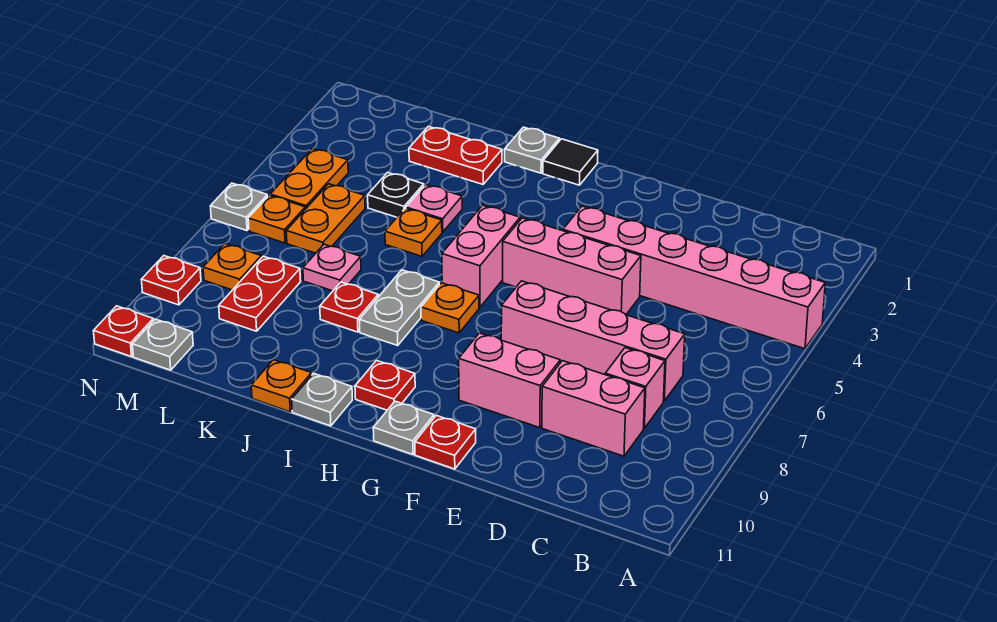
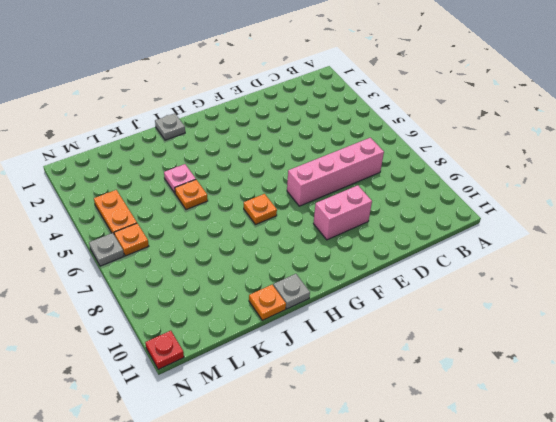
none -> pink 1x6 brick [563,206,825,349]
none -> pink 1x1 brick [605,348,665,428]
none -> pink 1x2 brick [542,361,645,456]
none -> pink 1x3 brick [503,218,641,315]

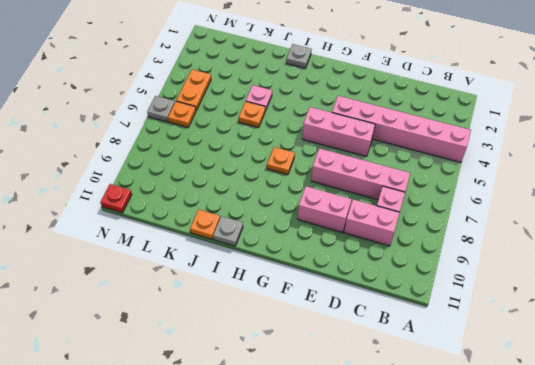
none -> red 1x1 plate [415,415,476,469]
none -> grey 1x1 plate [373,401,434,454]
none -> black 1x1 tile [543,139,598,185]
none -> pink 1x2 brick [442,205,520,307]

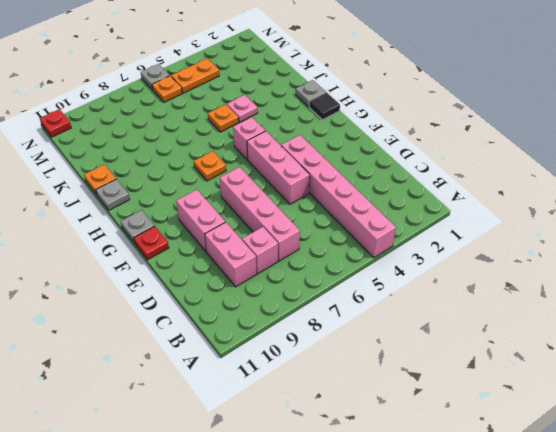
pink 1x1 brick [233,117,265,160] -> pink 1x2 brick [442,205,520,307]
none -> red 1x1 plate [355,361,415,410]
none -> grey 1x2 plate [359,270,439,345]
none -> red 1x2 plate [409,126,502,184]
none -> red 1x1 plate [320,282,378,332]

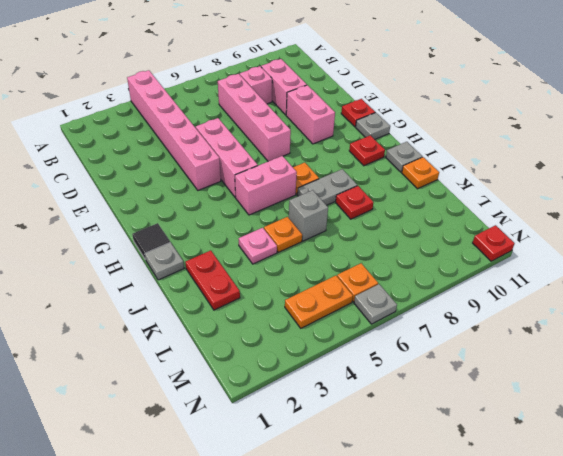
grey 1x1 brick [289,190,328,241] -> none
none -> black 1x1 plate [368,172,424,217]
none -> pink 1x1 plate [303,244,361,291]
none -> orange 1x2 plate [286,184,365,253]
none -> red 1x2 plate [219,256,301,331]

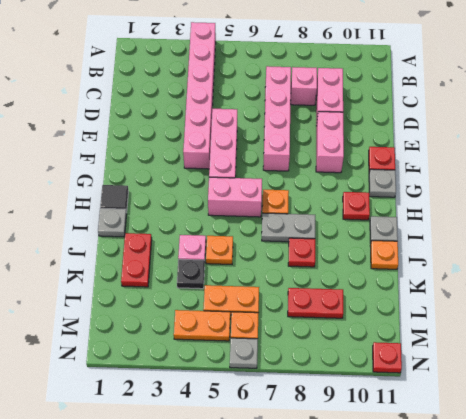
none -> pink 1x1 plate [303,244,361,291]
none -> orange 1x1 plate [203,244,261,290]
none -> grey 1x1 plate [132,319,193,370]
none -> red 1x1 plate [141,256,201,305]

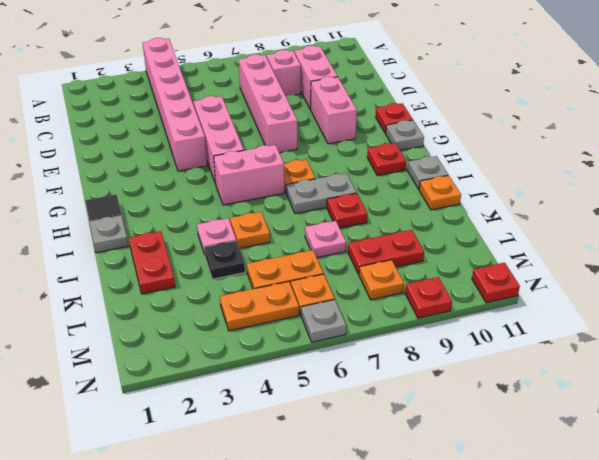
none -> grey 1x1 plate [132,319,193,370]

